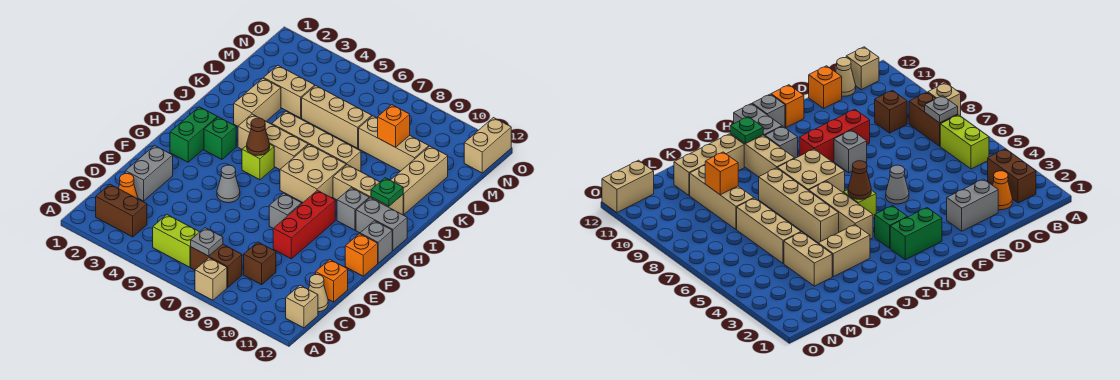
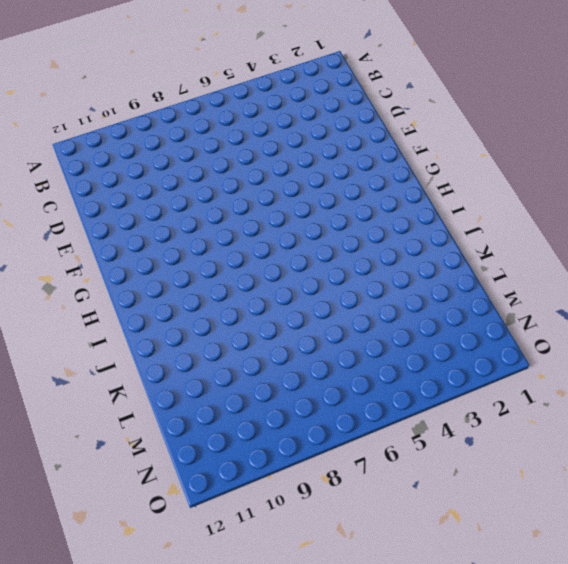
none -> tan 1x1 brick [195,258,227,300]
none -> brown 1x2 brick [96,184,147,237]
none -> lime 1x2 brick [153,215,199,267]
none -> brown 1x2 brick [191,244,242,287]

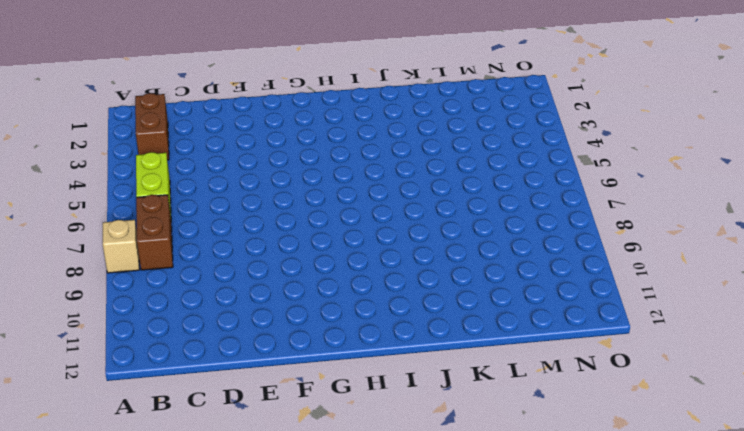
none -> tan 1x1 brick [286,285,318,328]
none -> orange 1x1 cone [118,174,138,199]
none -> brown 1x1 brick [244,242,276,285]
none -> tan 1x1 cone [309,275,328,312]

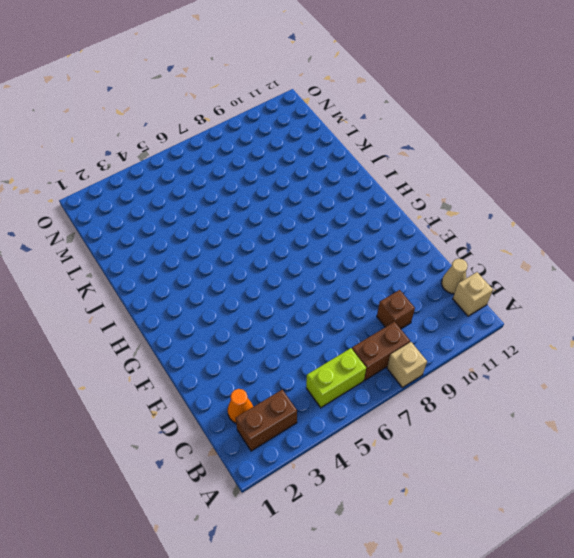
none -> grey 1x2 brick [125,146,173,201]
none -> orange 1x1 brick [316,259,348,302]
none -> red 1x3 brick [273,190,335,259]
none -> grey 1x1 cone [217,165,240,203]

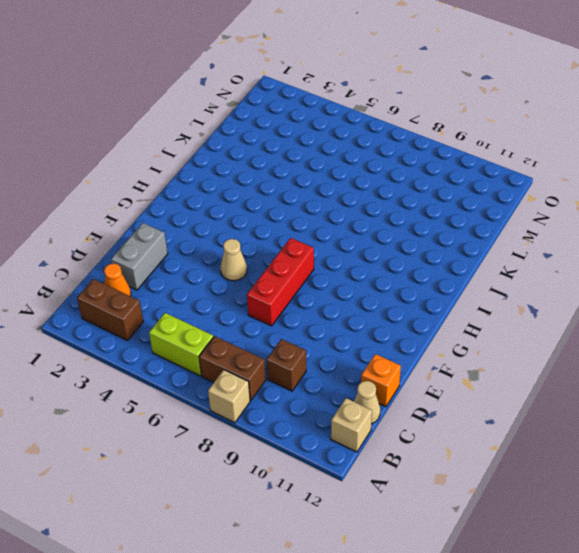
red 1x3 brick [247,238,314,326] -> red 1x3 brick moved to [273,190,335,259]
tan 1x1 cone [220,239,247,281] -> grey 1x1 cone [217,165,240,203]
none -> grey 1x1 brick [269,193,302,228]
none -> orange 1x1 brick [345,234,378,276]
none -> green 1x2 brick [170,107,217,162]
none -> grey 1x1 brick [360,221,392,263]

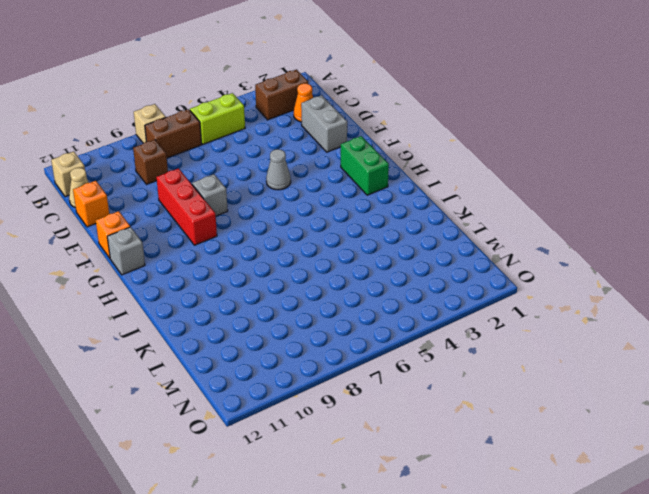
none -> green 1x1 brick [204,117,236,159]
none -> lime 1x1 brick [242,145,274,180]
none -> tan 2x2 brick [280,145,346,202]
none -> grey 1x1 brick [337,188,369,230]

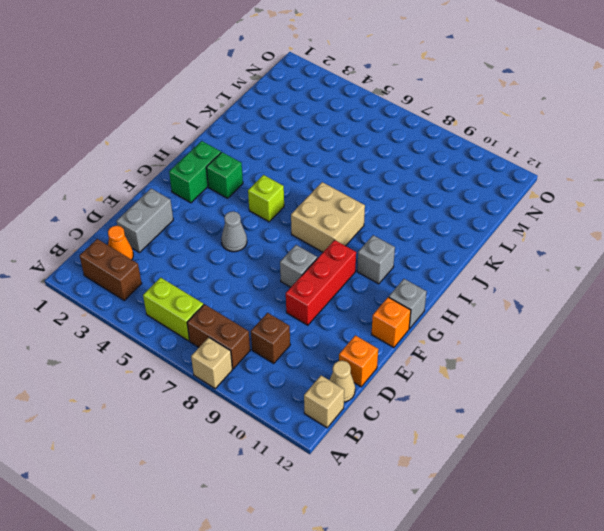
none -> grey 1x2 brick [356,198,407,250]
none -> tan 1x3 brick [238,114,308,169]
none -> tan 1x3 brick [333,165,403,215]
none -> tan 1x2 brick [234,78,281,126]

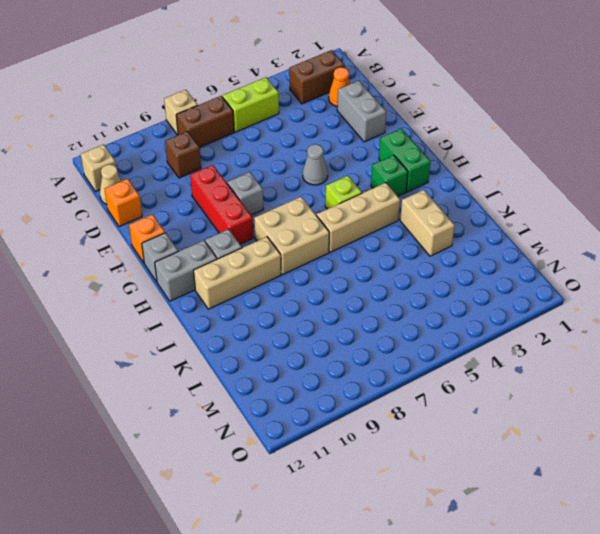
none -> tan 1x4 brick [272,111,361,172]
none -> tan 1x3 brick [390,146,448,215]
none -> tan 1x2 brick [264,65,315,118]
none -> tan 1x3 brick [302,86,372,148]

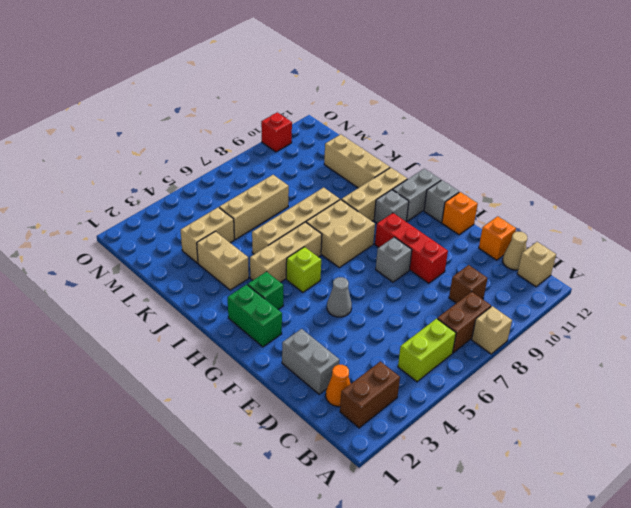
red 1x1 brick [261,112,292,152] -> none
none -> tan 1x3 brick [359,116,429,171]
none -> tan 1x2 brick [464,118,511,173]
none -> grey 1x1 plate [191,228,223,256]
none -> brown 1x1 cone [247,118,270,155]

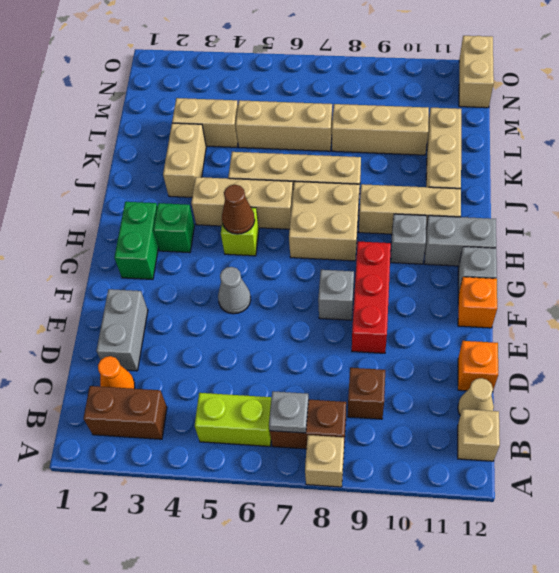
none -> green 1x1 plate [371,178,403,206]
none -> orange 1x1 brick [377,105,410,147]

